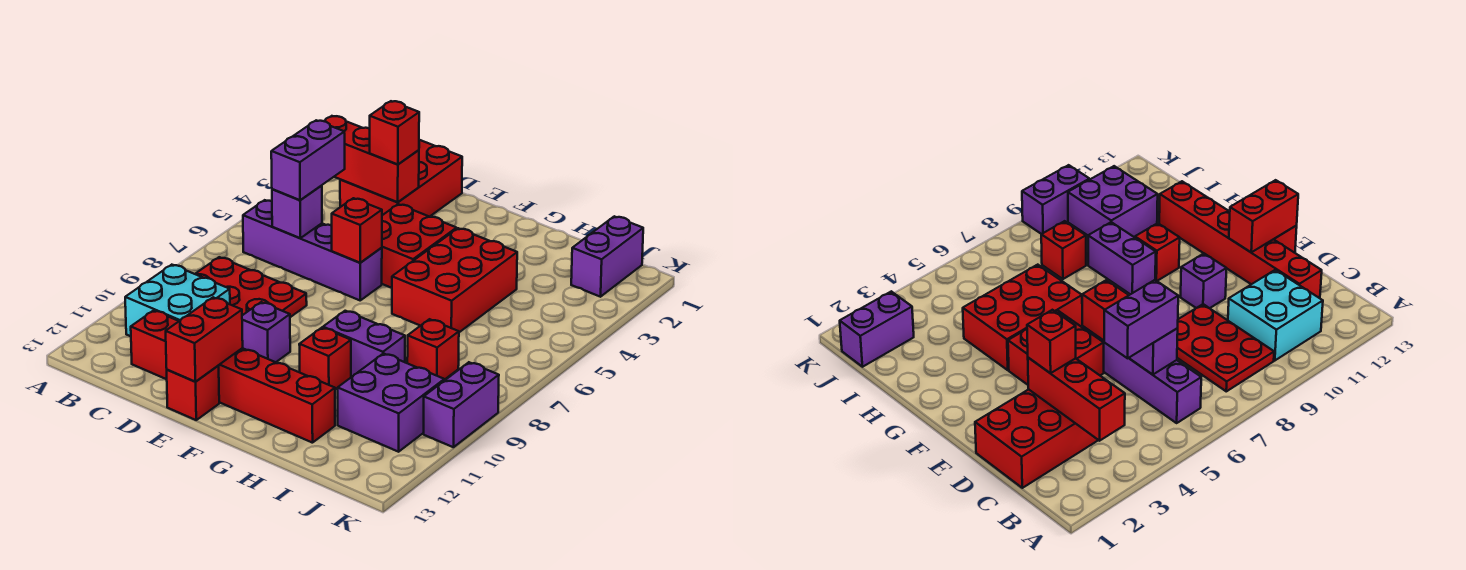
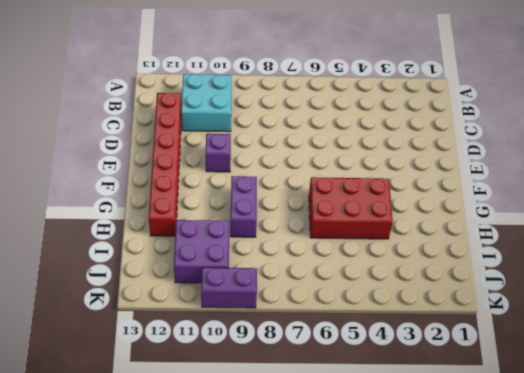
none -> purple 1x4 brick [243,200,382,300]
none -> red 2x3 plate [196,257,307,317]
none -> red 2x3 brick [340,140,462,217]

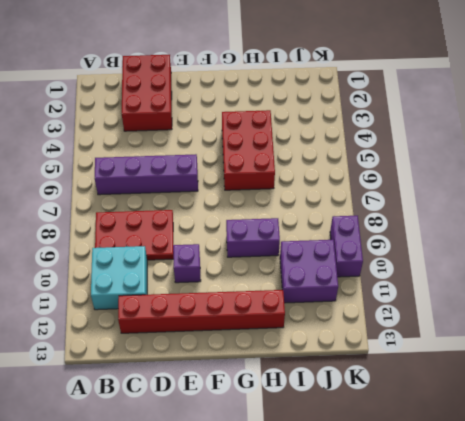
none -> red 2x2 brick [382,204,457,288]
none -> red 1x1 brick [167,366,219,420]
none -> red 1x1 brick [299,328,351,389]

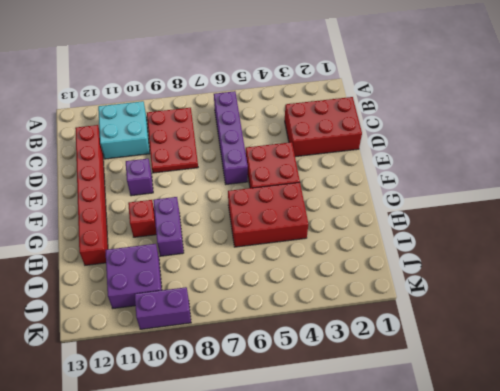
none -> red 1x1 brick [167,366,219,420]
none -> red 1x1 brick [407,319,459,380]
none -> purple 1x2 brick [571,216,643,297]

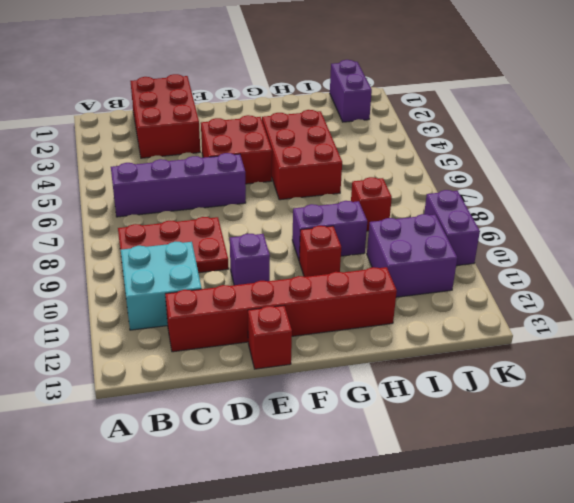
none -> red 1x3 brick [325,116,419,202]
none -> purple 1x1 brick [272,186,322,238]
none -> red 1x1 brick [332,198,382,263]

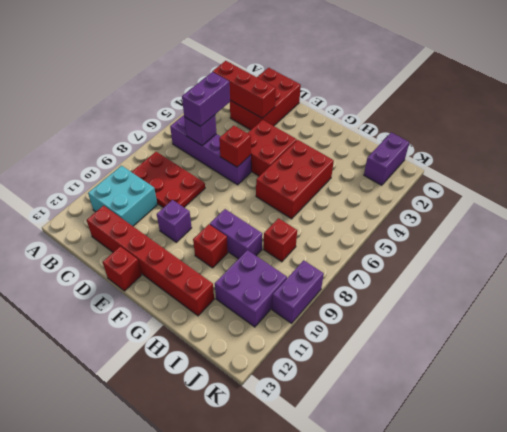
none -> red 1x2 brick [166,297,243,382]
none -> red 1x1 brick [370,101,419,165]

